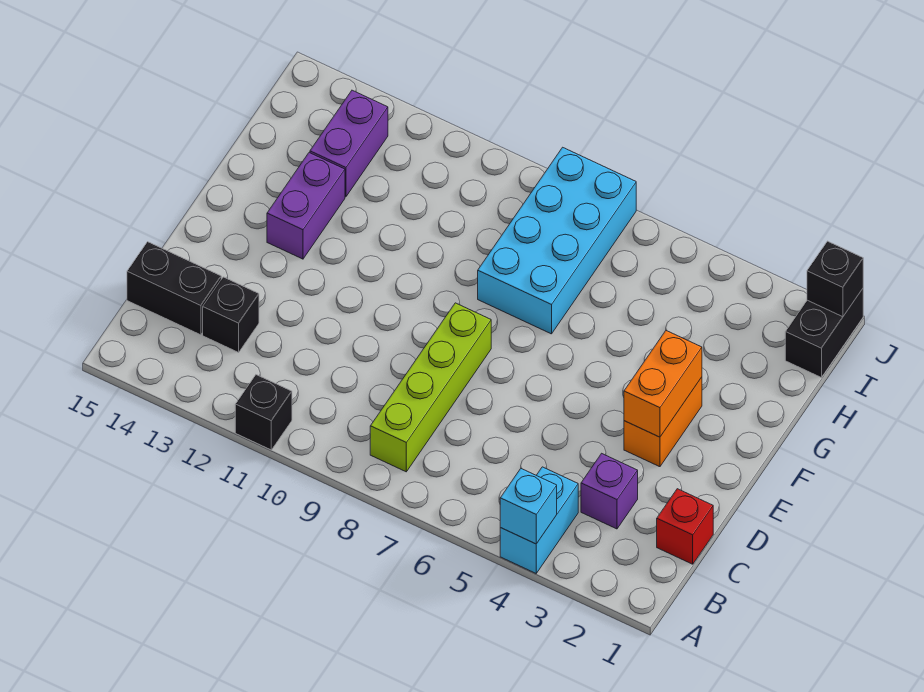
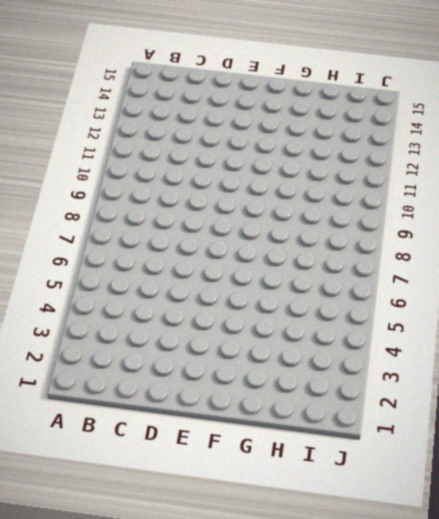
none -> cyan 1x2 brick [500,467,578,573]
none -> black 1x1 brick [235,375,292,450]
none -> lime 1x4 brick [370,303,491,472]

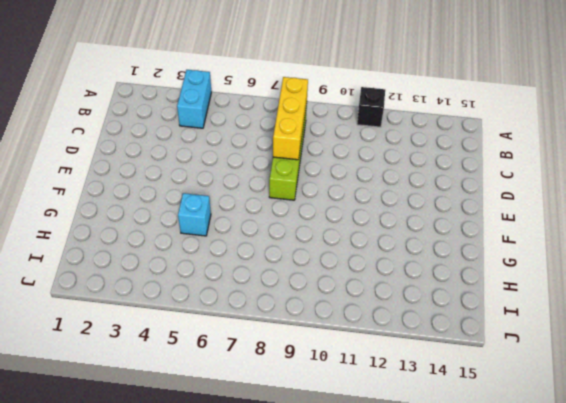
yellow 1x3 brick [273,77,308,160] -> none
cyan 1x1 brick [178,193,211,236] -> cyan 1x1 brick moved to [500,469,557,544]
none -> red 1x1 brick [657,489,713,564]
none -> purple 1x1 brick [581,453,638,529]
none -> black 1x1 brick [203,277,259,352]

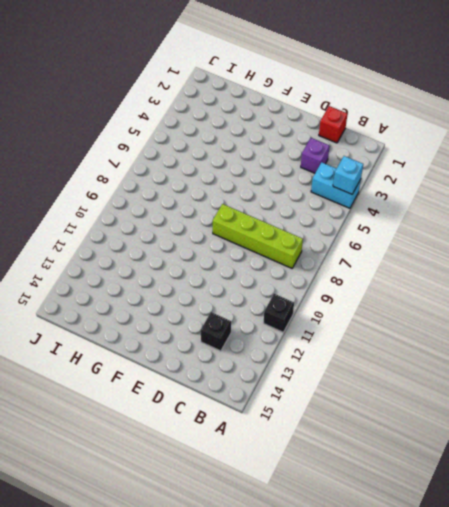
none -> black 1x2 brick [127,242,221,335]
none -> orange 1x2 brick [624,377,702,467]
none -> purple 1x2 brick [267,153,345,259]

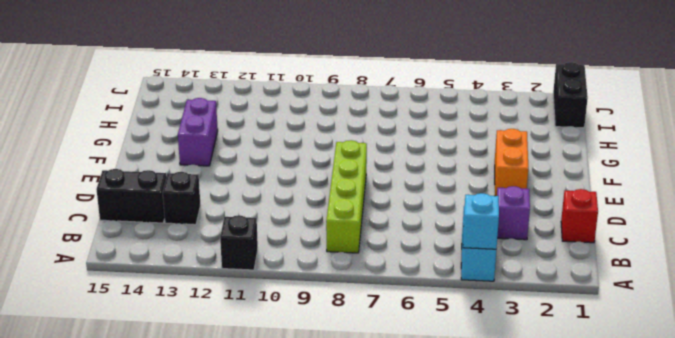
none -> cyan 2x4 brick [478,147,636,334]
none -> purple 1x2 brick [310,90,388,197]
none -> orange 1x2 brick [624,330,702,437]

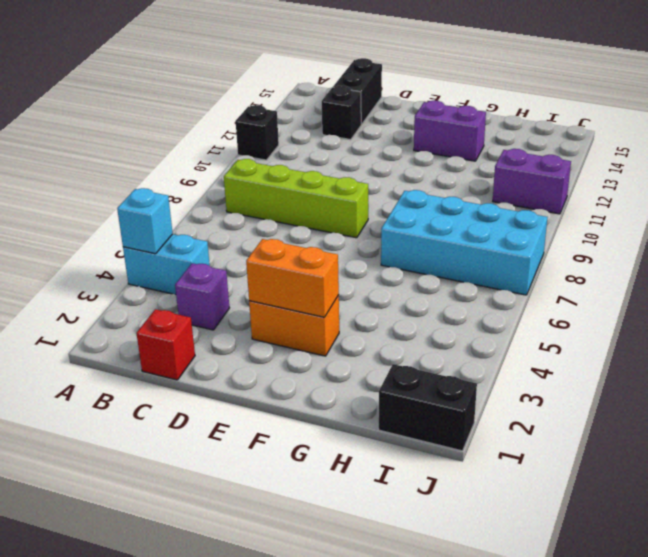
purple 1x2 brick [493,149,571,214] -> purple 1x2 brick moved to [310,90,388,197]
none -> black 1x1 brick [807,241,863,317]

